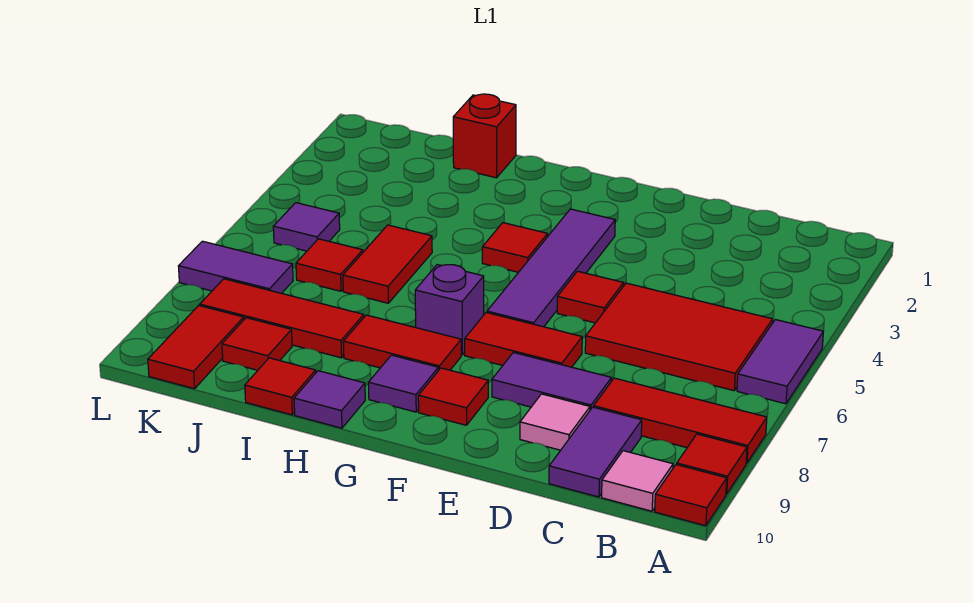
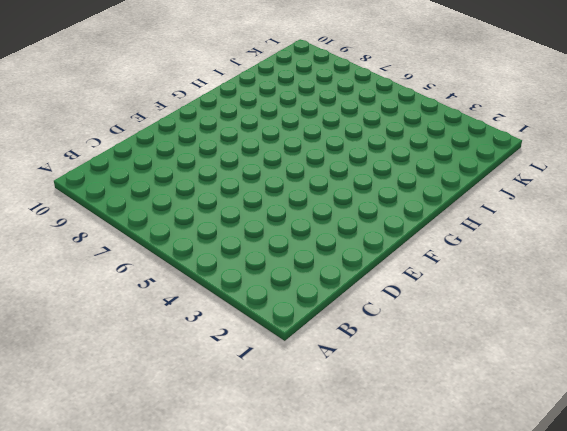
none -> purple 1x2 tile [737,320,823,404]
none -> red 1x3 tile [594,378,767,463]
none -> red 1x1 tile [677,434,747,494]

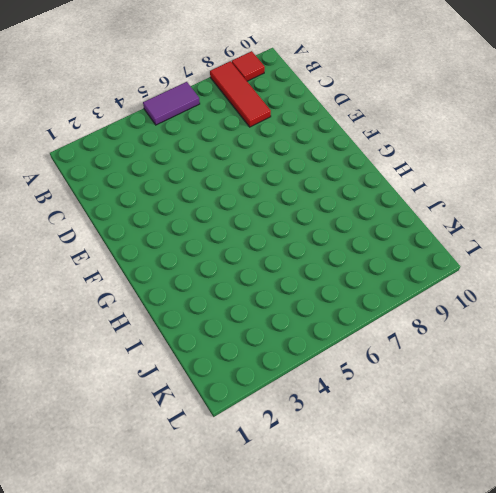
none -> red 1x1 tile [655,465,727,526]
none -> red 2x3 tile [585,283,773,391]
none -> pink 1x1 tile [602,451,673,511]

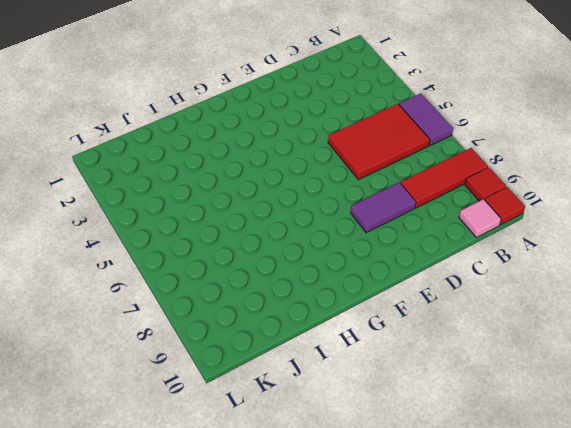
none -> purple 1x2 tile [549,407,642,497]
none -> pink 1x1 tile [520,394,590,450]
none -> red 1x1 tile [557,271,624,323]

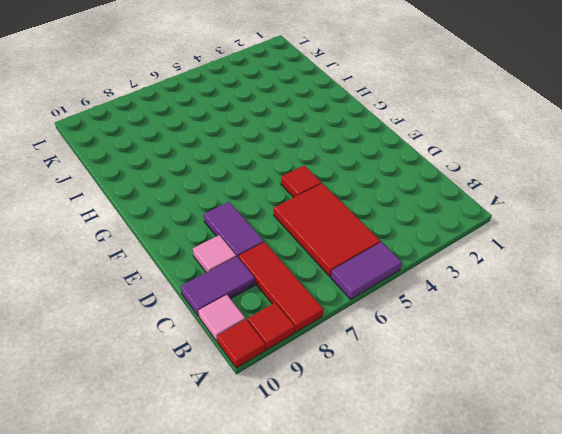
none -> red 1x2 tile [465,313,582,367]
none -> purple 1x4 tile [487,209,615,327]
none -> red 1x1 tile [418,368,488,425]

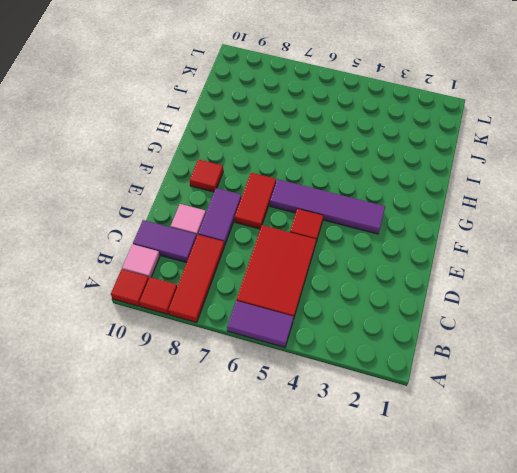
none -> red 1x1 tile [482,223,548,272]
none -> purple 1x1 brick [415,265,484,355]
none -> red 1x2 tile [343,315,461,371]

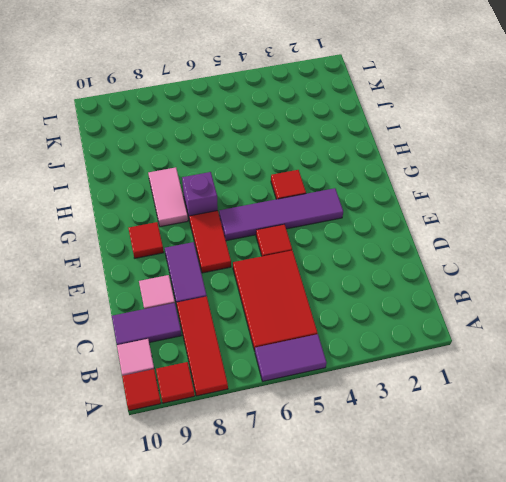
pink 1x2 tile [148,167,188,227] -> red 1x2 tile [343,315,461,371]
none -> purple 1x1 tile [368,355,438,412]
none -> purple 1x1 tile [294,371,365,428]
none -> red 1x1 brick [453,94,516,178]

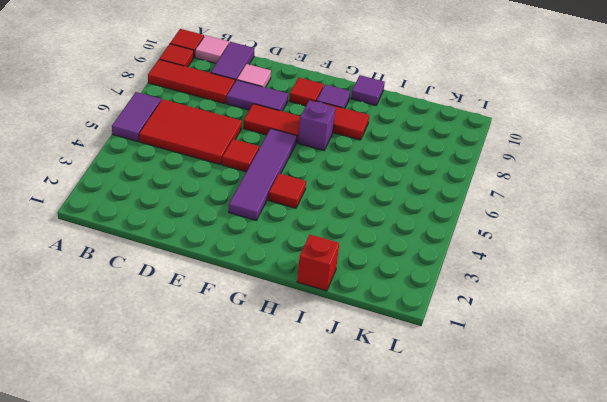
none -> red 1x2 tile [343,225,432,303]
none -> red 1x3 tile [200,279,364,358]
none -> red 1x1 tile [245,358,316,415]

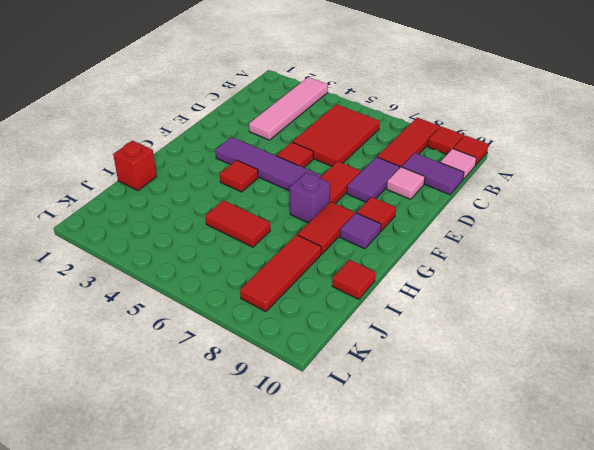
pink 1x4 tile [249,77,328,140] -> none
none -> purple 1x2 tile [737,320,823,404]
none -> purple 1x1 tile [294,371,365,428]
none -> red 1x1 tile [296,239,363,291]

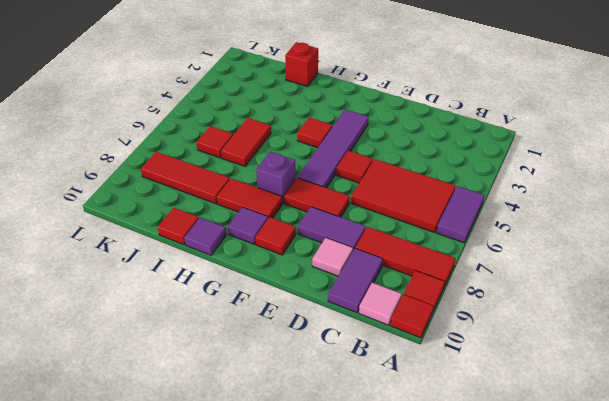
none -> red 1x1 tile [222,318,292,370]
none -> purple 1x1 tile [273,203,340,251]
none -> purple 1x2 tile [178,241,293,293]

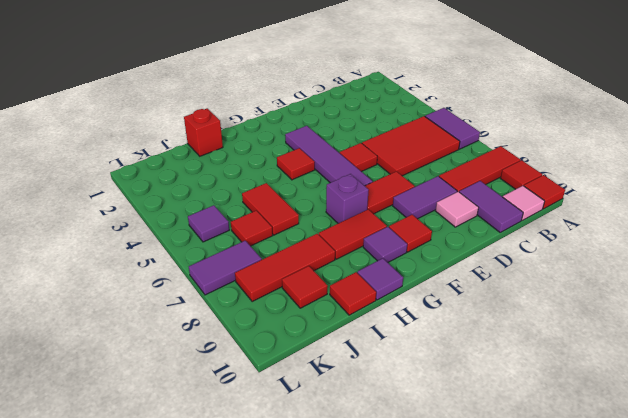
none -> red 1x2 tile [148,305,244,389]

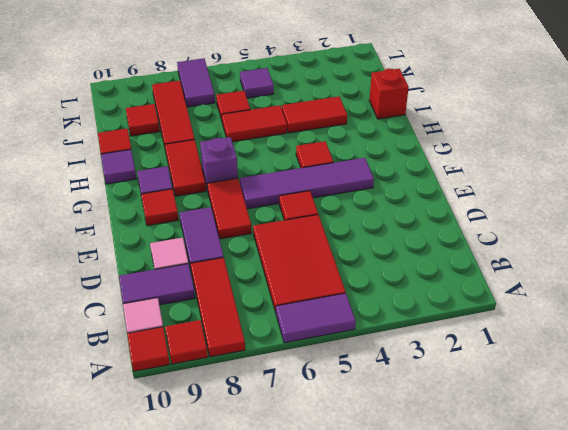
red 1x2 tile [282,97,347,133] -> red 1x2 tile moved to [148,305,244,389]

